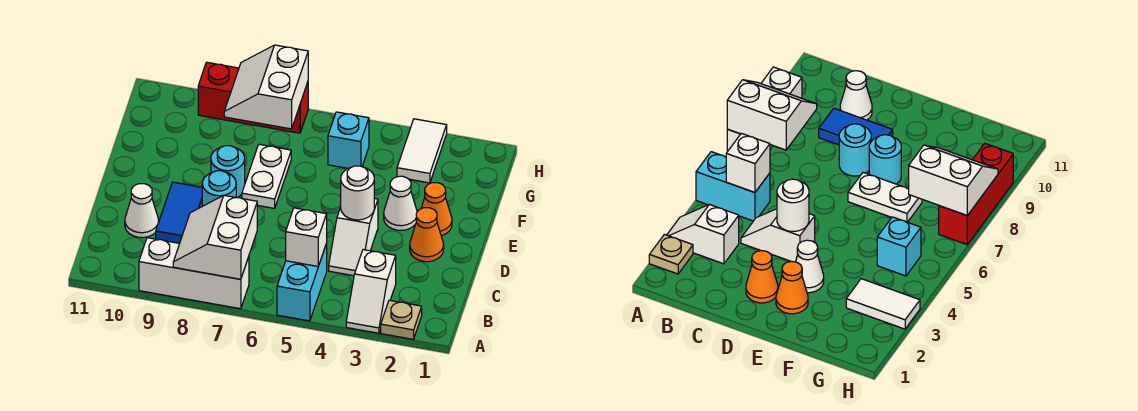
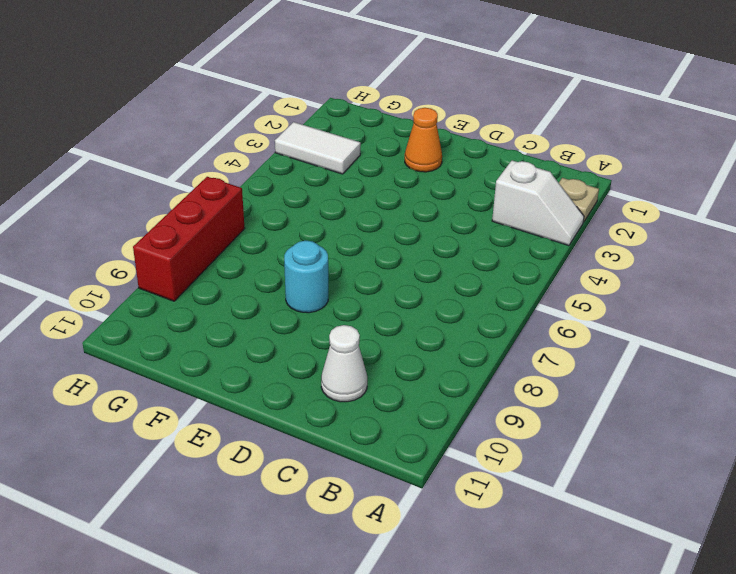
none -> cyan 1x2 brick [277,243,327,321]
none -> white 1x3 brick [139,238,249,309]
none -> white 1x2 slope [329,198,378,276]

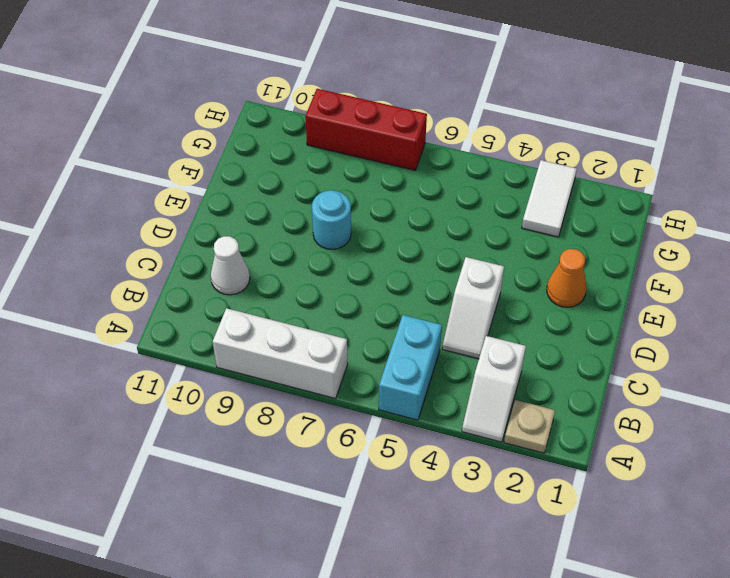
none -> blue 1x2 tile [156,182,202,243]
none -> orange 1x1 cone [410,208,444,262]
none -> cyan 1x1 round brick [202,171,236,206]

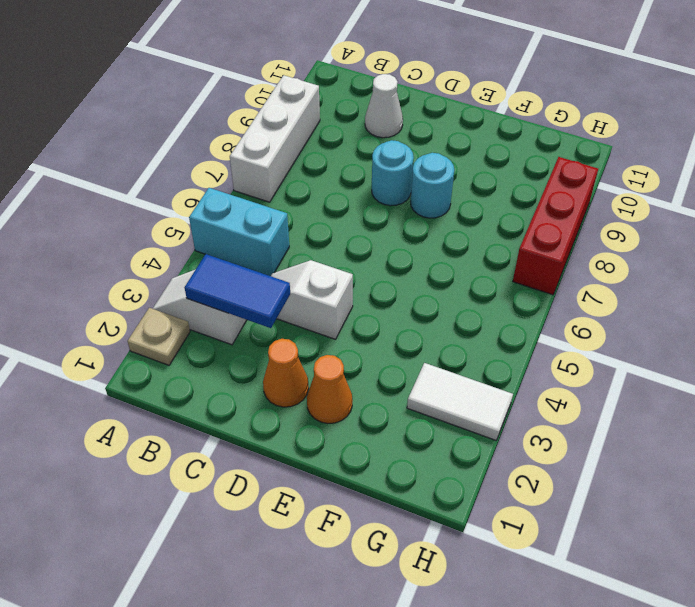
blue 1x2 tile [185,254,290,328] -> blue 1x2 tile moved to [156,182,202,243]
none -> white 1x1 cone [384,176,417,231]
none -> white 1x2 plate [242,144,291,208]
none -> cyan 1x1 brick [328,112,369,168]

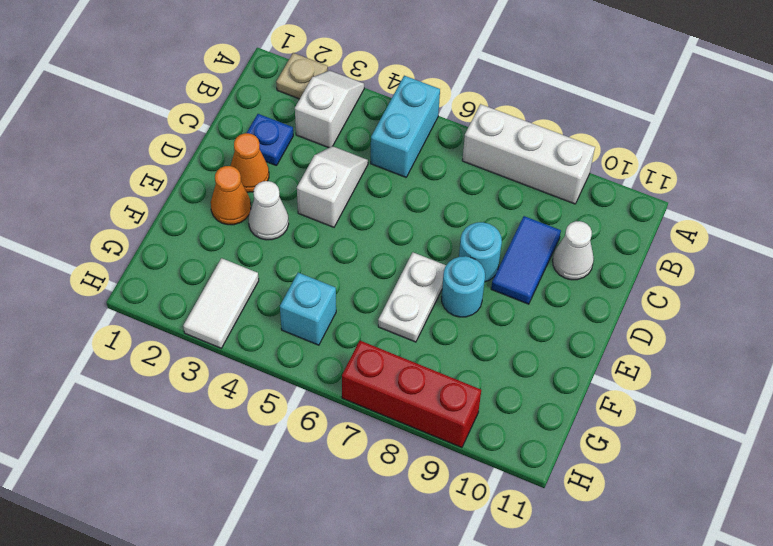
blue 1x1 plate [247,114,293,166] -> none
none -> white 2x2 slope [173,195,257,279]
none -> white 1x1 brick [286,208,327,266]
none -> white 1x1 round brick [341,166,374,220]

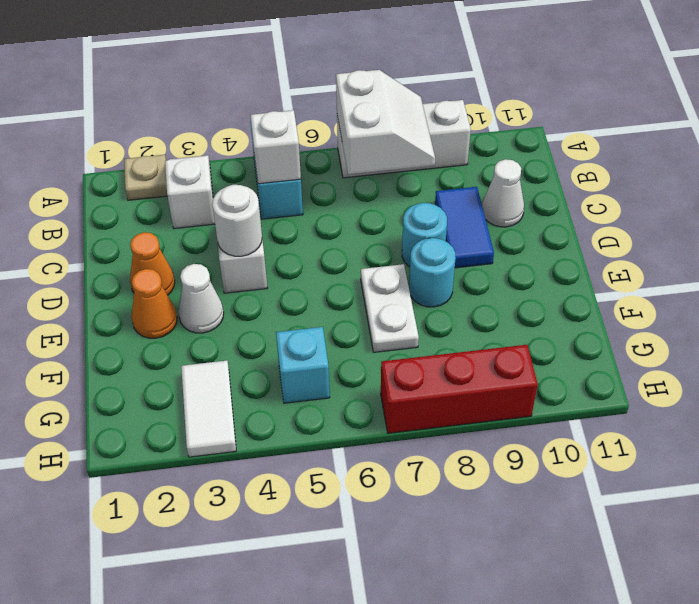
none -> white 2x2 slope [224,45,308,129]

